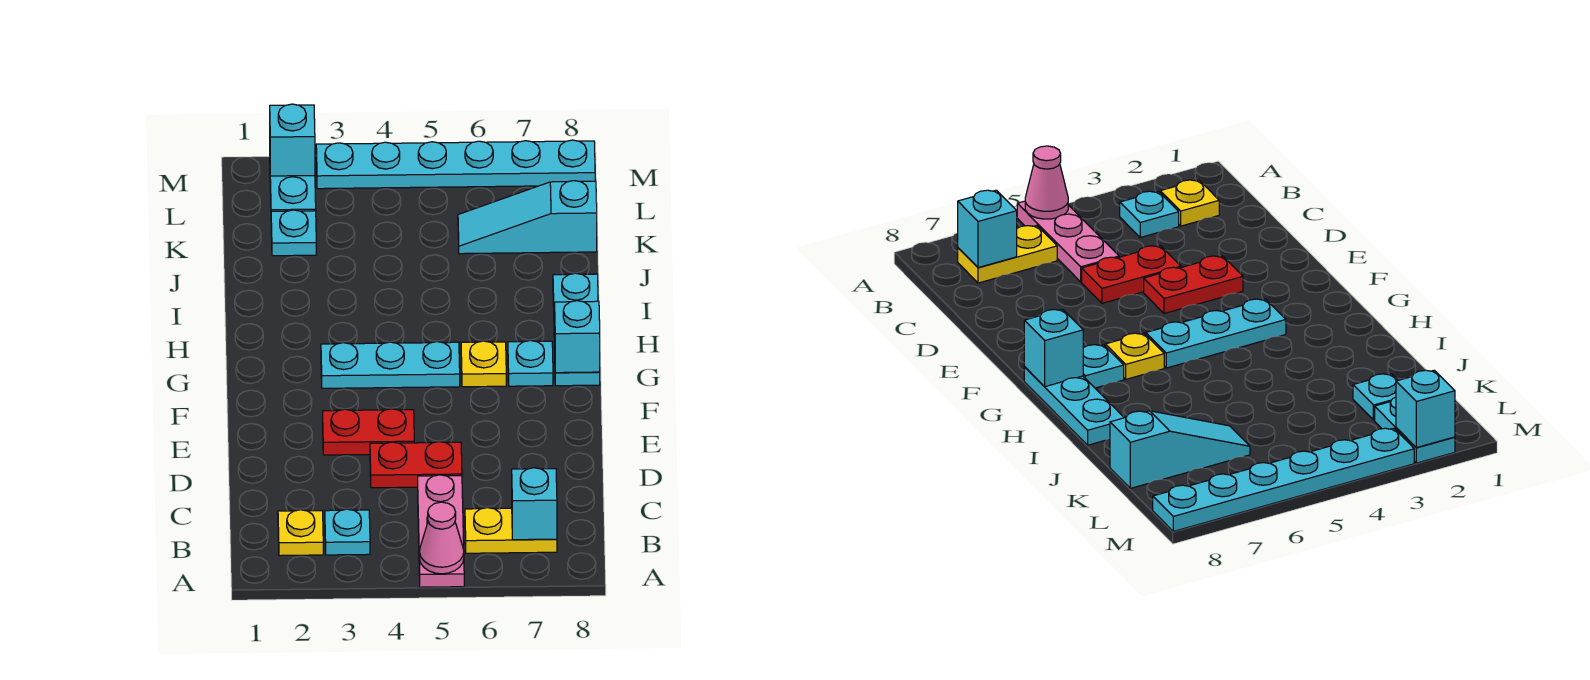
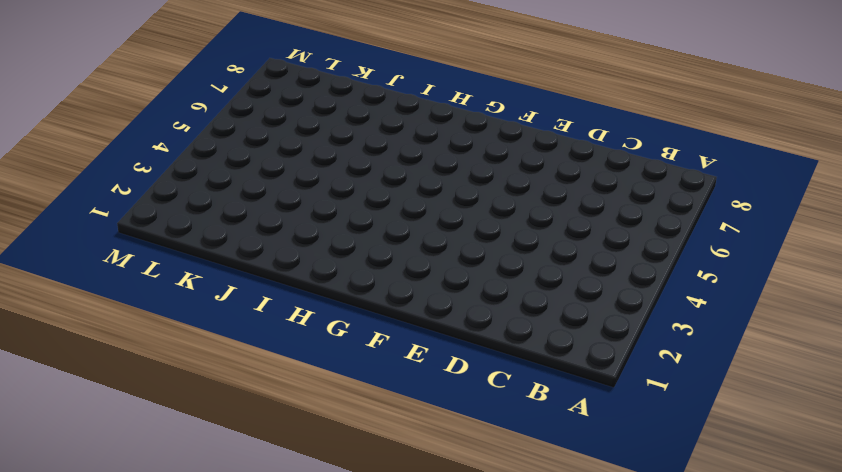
none -> pink 1x3 plate [418,475,464,587]
none -> yellow 1x1 plate [278,510,323,556]
none -> cyan 1x1 plate [325,509,370,555]

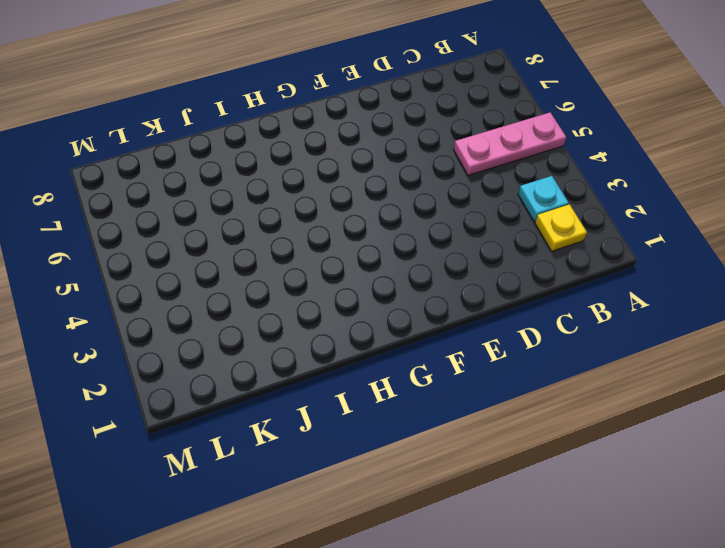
none -> yellow 1x2 plate [465,508,557,553]
none -> red 1x2 plate [370,442,462,488]
none -> red 1x2 plate [323,409,414,455]

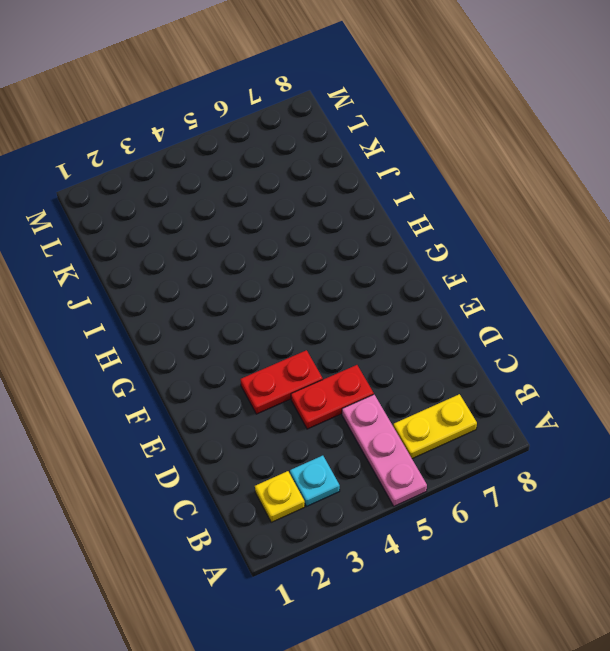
none -> cyan 1x3 plate [321,342,460,388]
none -> yellow 1x1 plate [461,341,506,387]
none -> cyan 1x1 plate [508,341,553,386]

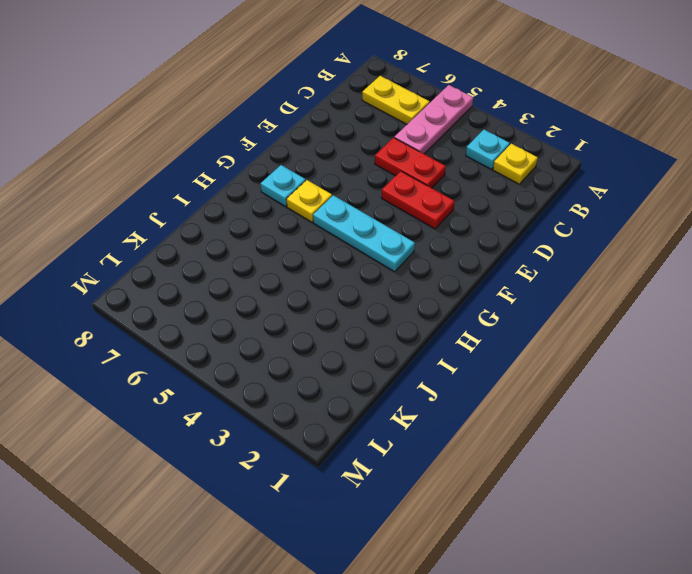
none -> cyan 1x3 plate [553,273,600,386]
none -> cyan 1x1 plate [271,210,316,256]
none -> cyan 1x3 slope [458,181,597,254]

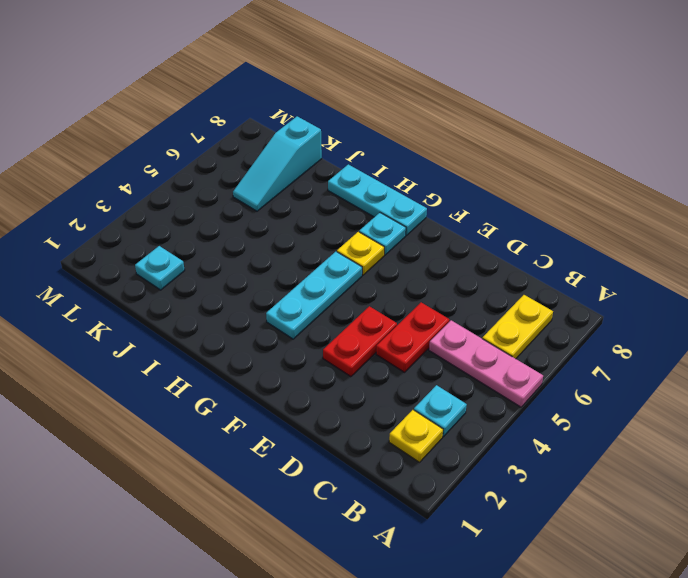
none -> cyan 1x2 plate [270,176,316,211]
none -> cyan 1x6 plate [316,140,595,189]
none -> pink 1x1 cone [419,502,464,574]

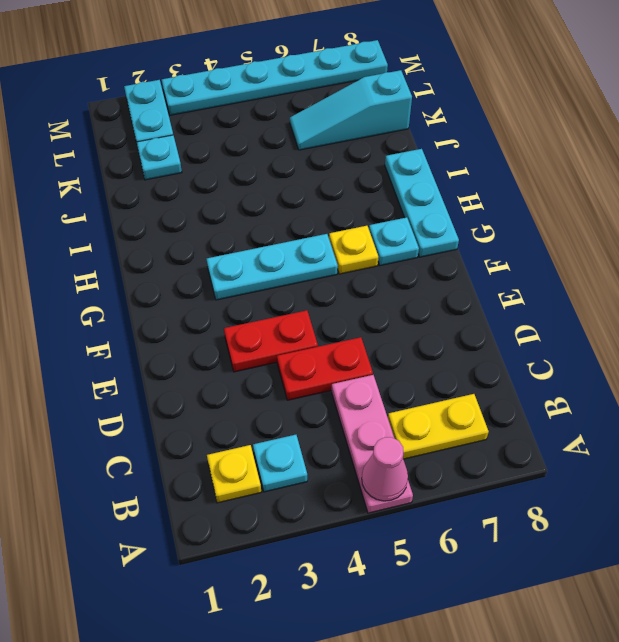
none -> cyan 1x1 brick [512,468,557,540]
none -> cyan 1x1 brick [554,301,600,373]
none -> cyan 1x1 brick [270,104,315,176]

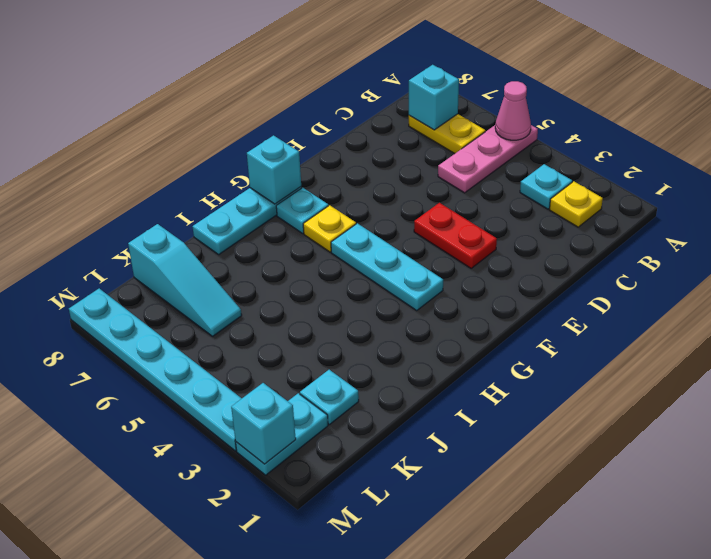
none -> red 1x2 plate [370,442,462,488]

